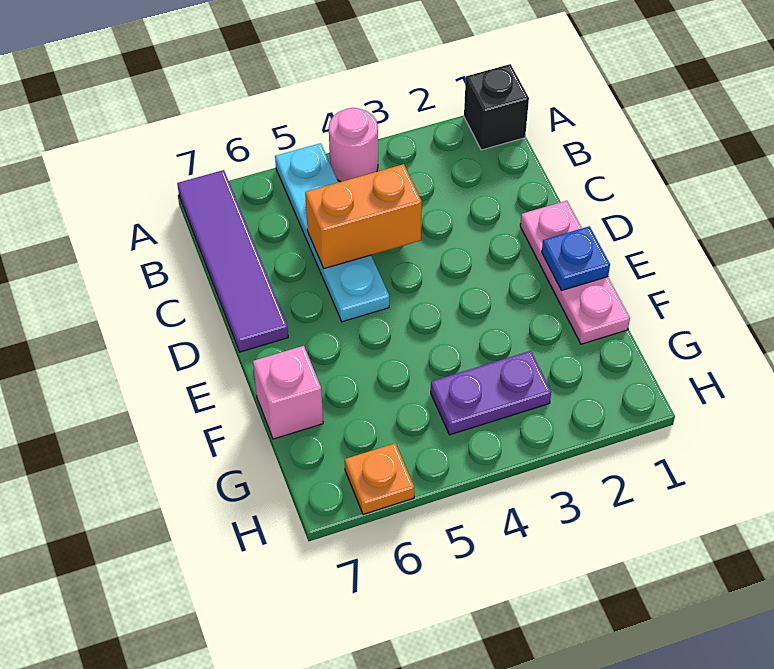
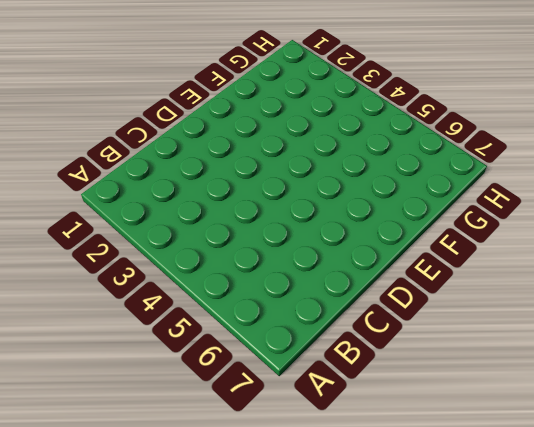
none -> black 1x1 brick [464,64,529,150]
none -> pink 1x1 round brick [329,108,378,182]

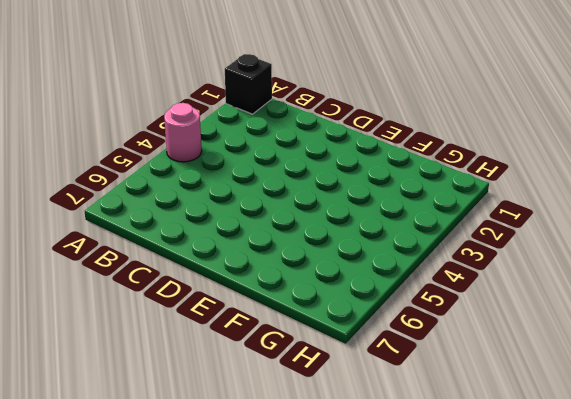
none -> cyan 1x4 plate [275,143,389,322]
none -> purple 1x4 tile [177,170,288,352]

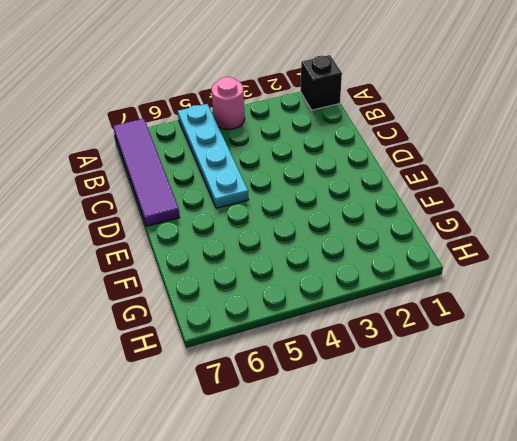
none -> pink 1x3 plate [520,201,630,344]
none -> pink 1x1 brick [253,346,323,439]

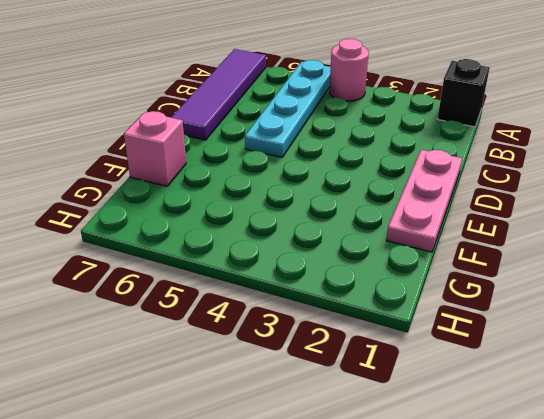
none -> purple 1x2 plate [431,351,551,435]
none -> orange 1x1 plate [345,443,414,514]

